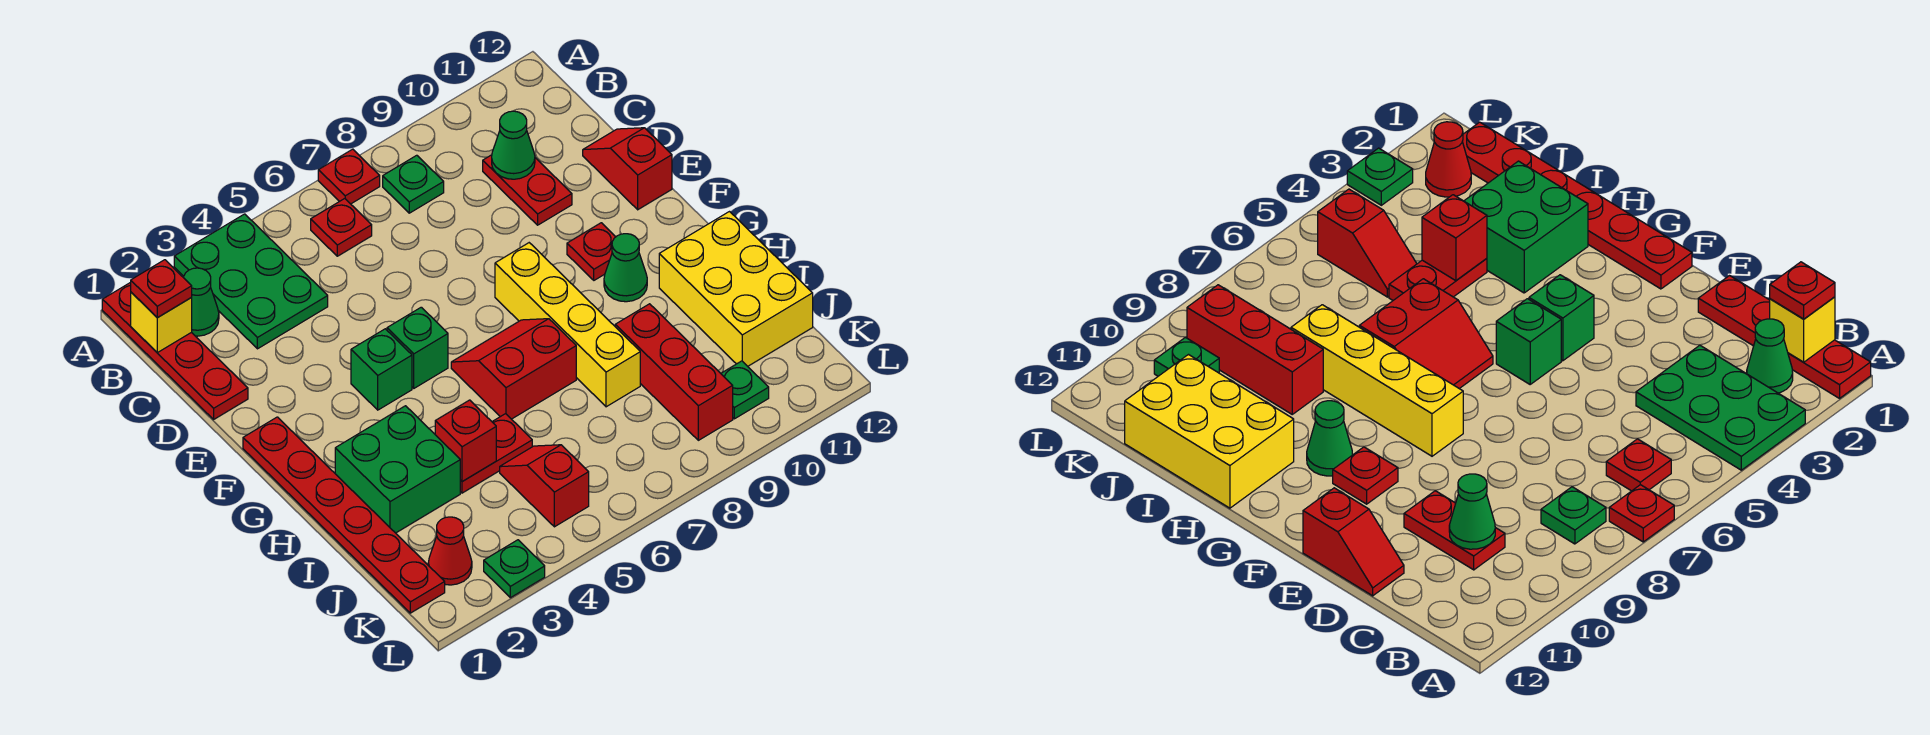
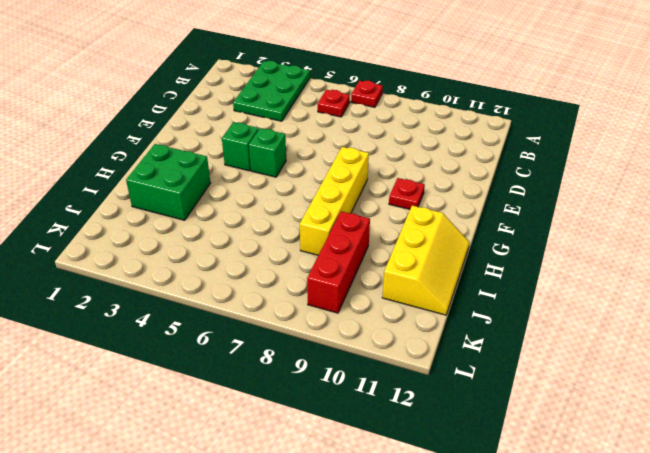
yellow 2x3 slope [382,206,470,315] -> yellow 2x3 brick [659,212,813,366]
none -> red 1x4 plate [102,282,248,419]
none -> green 1x1 cone [184,268,219,336]
none -> green 1x1 plate [383,155,444,213]

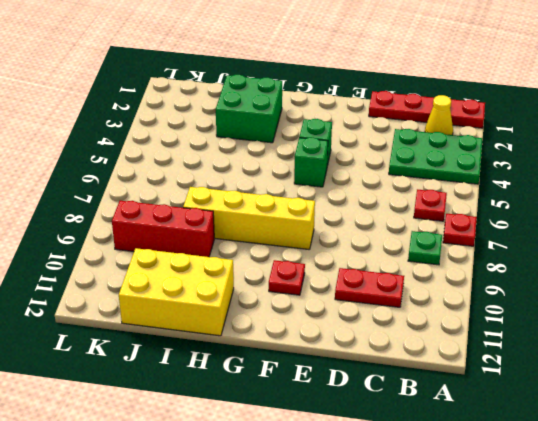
yellow 1x1 cone [425,95,453,135] -> green 1x1 cone [184,268,219,336]
none -> red 1x2 slope [583,128,672,210]
none -> red 1x6 plate [243,417,445,613]
none -> red 2x2 slope [451,319,576,419]

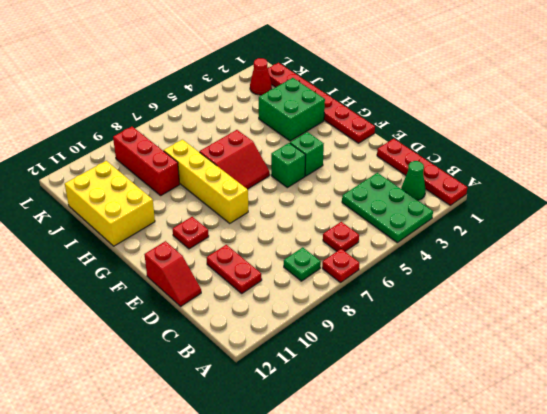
none -> green 1x1 cone [604,234,647,302]
none -> red 1x2 plate [460,414,532,493]
none -> red 1x2 slope [500,445,589,527]

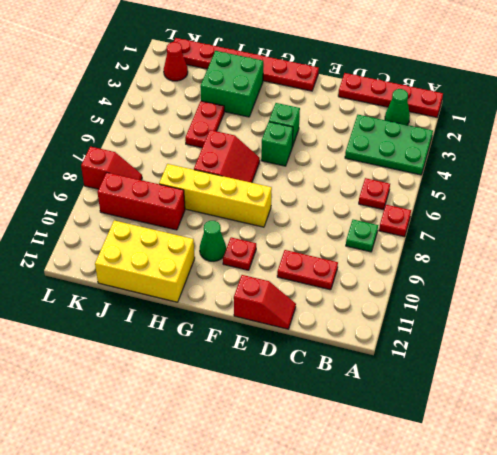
red 1x2 slope [81,147,142,189] -> red 1x2 slope moved to [500,445,589,527]
none -> green 1x1 plate [721,361,769,419]
none -> green 1x1 plate [484,540,545,598]
none -> yellow 1x1 brick [131,292,192,353]

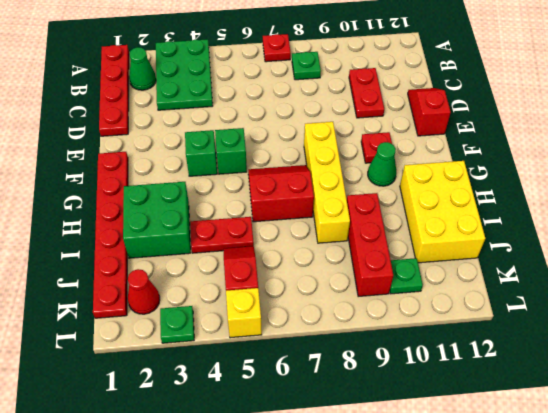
yellow 1x1 brick [226,288,262,338] -> yellow 1x1 brick moved to [131,292,192,353]
none -> red 1x1 plate [311,199,372,256]
none -> green 1x1 cone [492,111,535,179]
none -> red 1x1 brick [435,400,496,482]

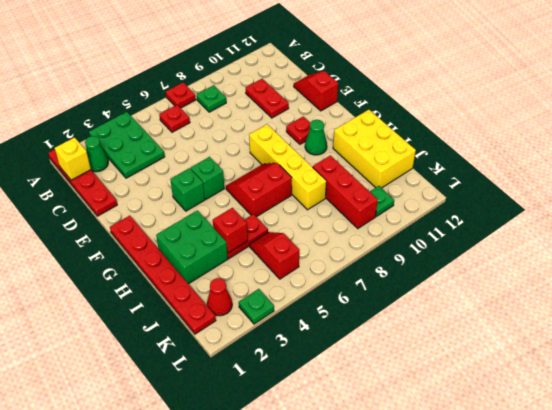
none -> green 1x1 cone [492,111,535,179]
none -> red 1x1 plate [131,260,192,318]

